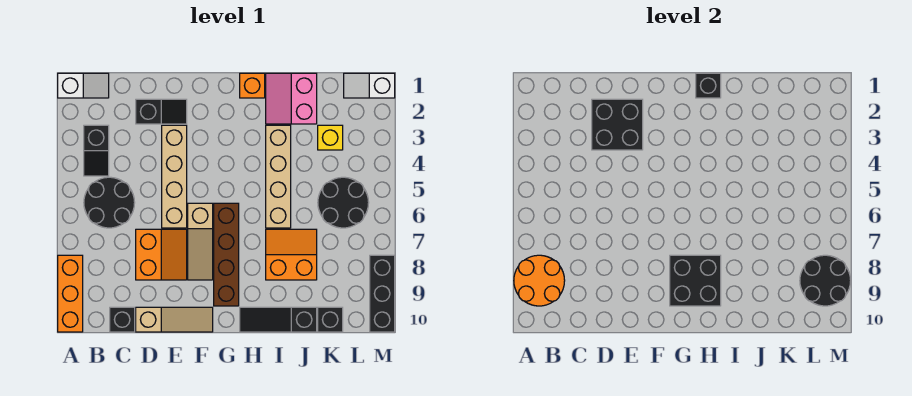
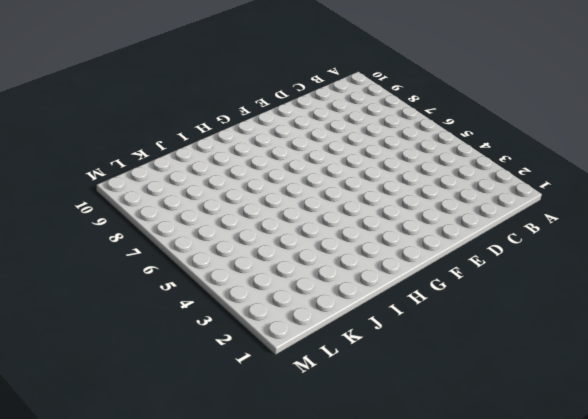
none -> white 1x2 slope [58,73,109,98]
none -> orange 1x3 brick [58,255,83,332]
none -> black 1x2 slope [84,125,109,176]

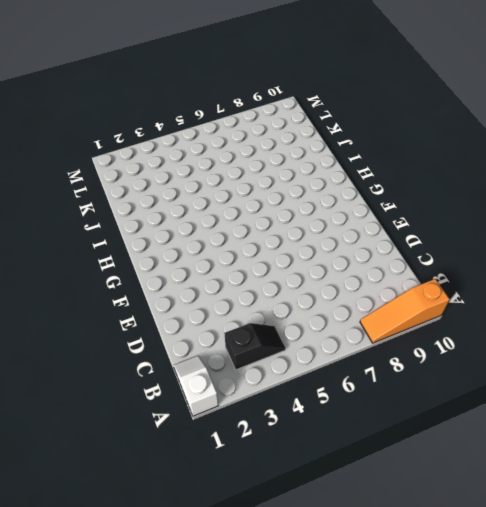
orange 1x3 slope [360,279,450,343] -> orange 1x3 brick [58,255,83,332]
none -> black 2x2 round brick [84,177,135,228]
none -> black 1x1 brick [110,307,135,332]
none -> black 1x2 slope [136,99,187,124]

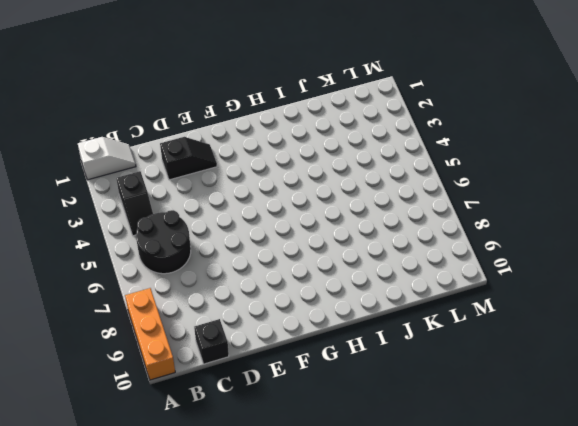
none -> orange 2x2 slope [136,229,187,280]
none -> tan 1x3 slope [136,307,213,332]
none -> tan 1x4 brick [162,125,187,228]

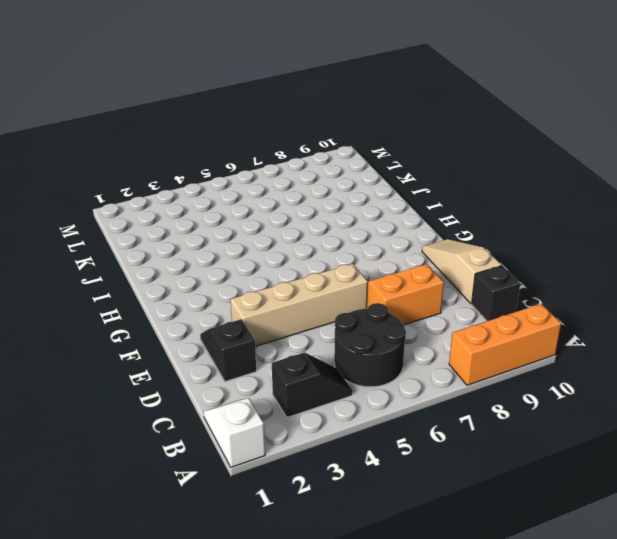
none -> tan 1x3 slope [188,203,213,280]
none -> brown 1x4 brick [214,203,239,306]
none -> orange 1x1 brick [240,73,265,98]

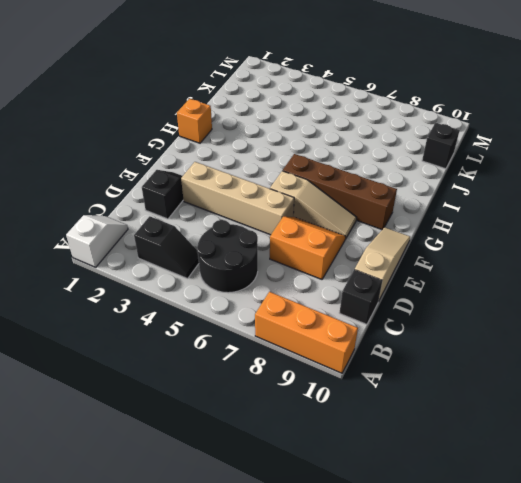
none -> black 1x3 slope [240,307,317,332]
none -> pink 2x2 slope [266,73,317,124]
none -> tan 1x4 brick [266,125,291,228]

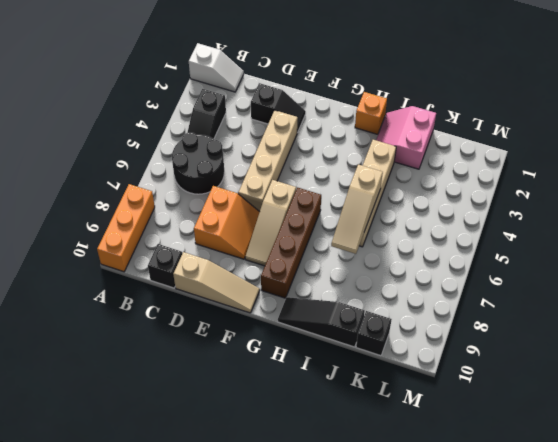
tan 1x3 slope [331,165,383,254] -> none
none -> orange 2x2 slope [266,229,317,280]
none -> yellow 1x1 brick [318,125,343,150]
none -> black 2x2 round brick [318,177,369,228]

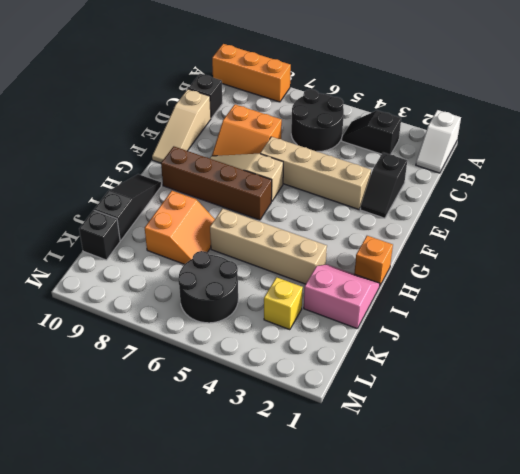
none -> white 1x2 slope [344,73,395,98]
none -> black 1x3 brick [370,255,395,332]
none -> orange 2x2 round brick [514,255,565,306]

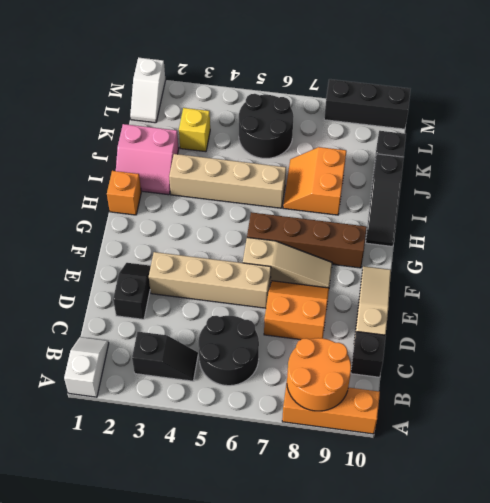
none -> black 2x2 brick [592,99,643,150]
none -> black 2x2 brick [670,255,721,306]
none -> black 1x1 brick [696,73,721,98]

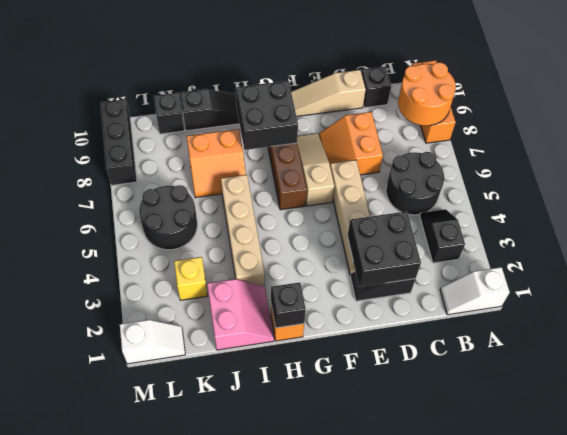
none -> black 2x2 round brick [800,255,851,306]

